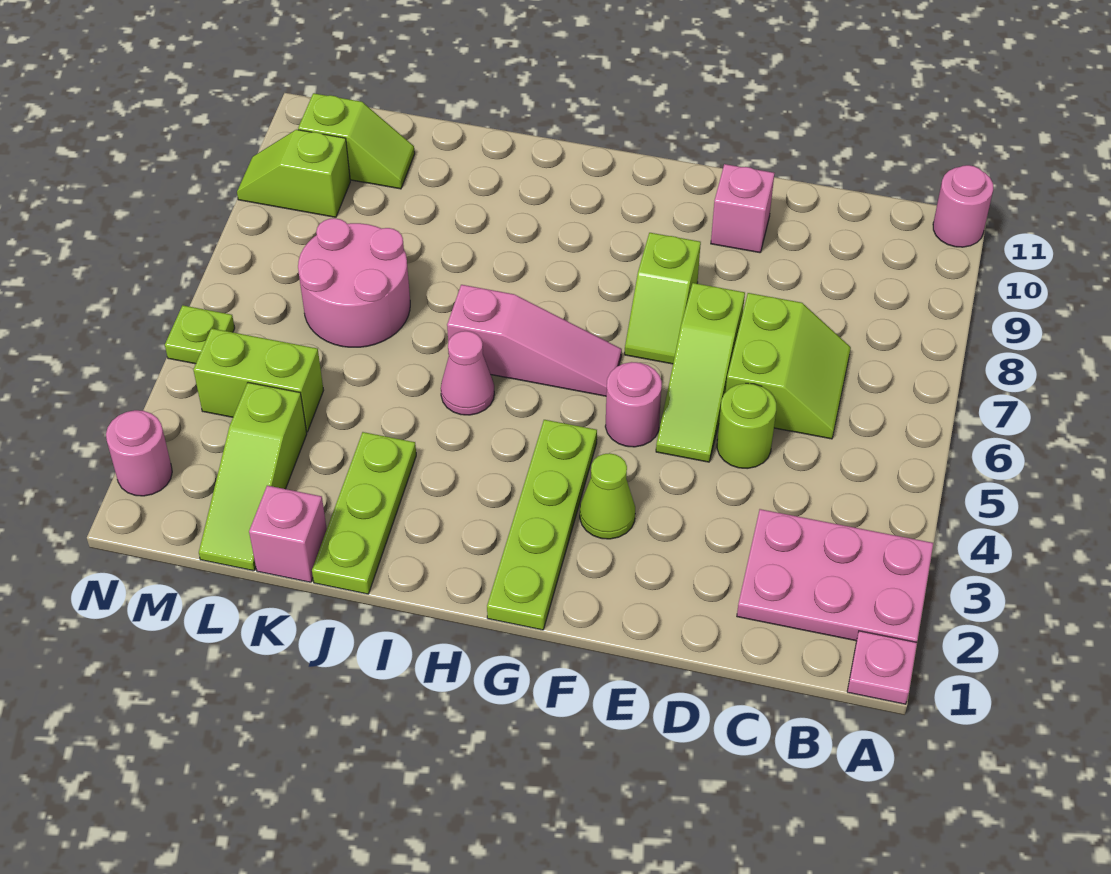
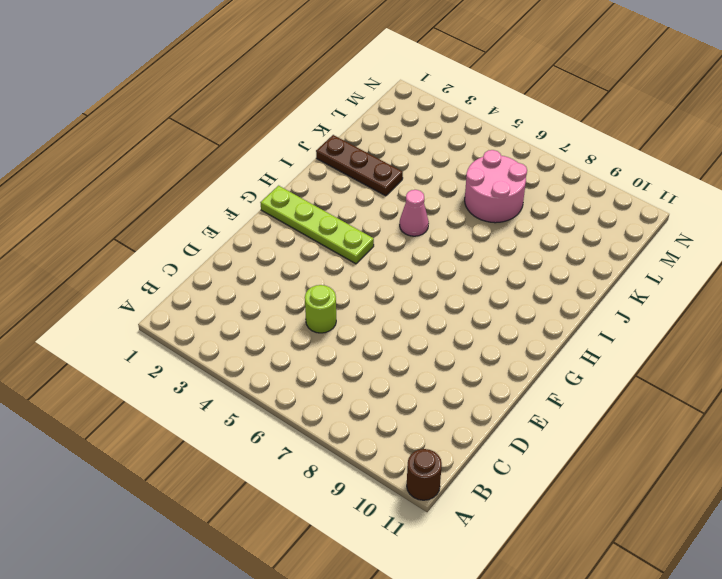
brown 1x1 round brick [407,449,442,500] -> pink 1x1 round brick [933,165,993,247]
brown 1x3 plate [316,135,403,196] -> lime 1x3 plate [312,432,416,594]
none -> pink 1x1 plate [847,631,917,704]
none -> pink 2x3 plate [737,509,933,642]
none -> lime 2x2 slope [726,293,851,439]

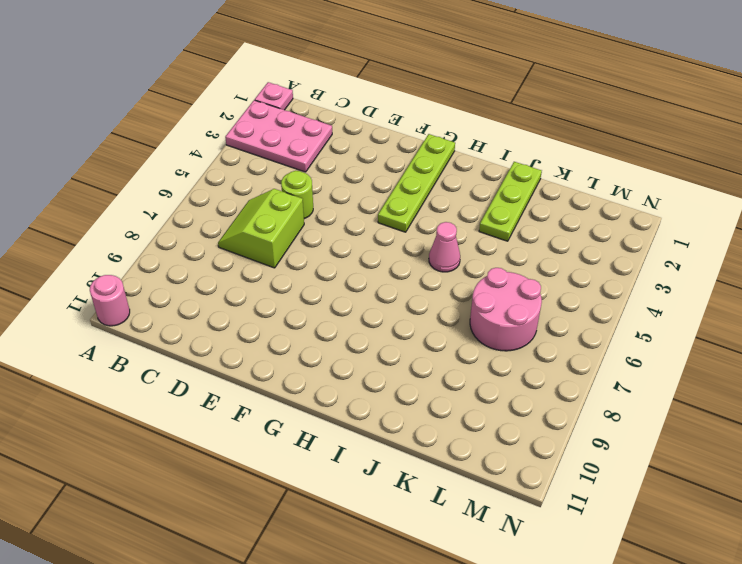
none -> lime 1x3 slope [656,283,745,462]
none -> pink 1x1 brick [711,164,774,253]
none -> lime 1x1 cone [580,453,635,539]

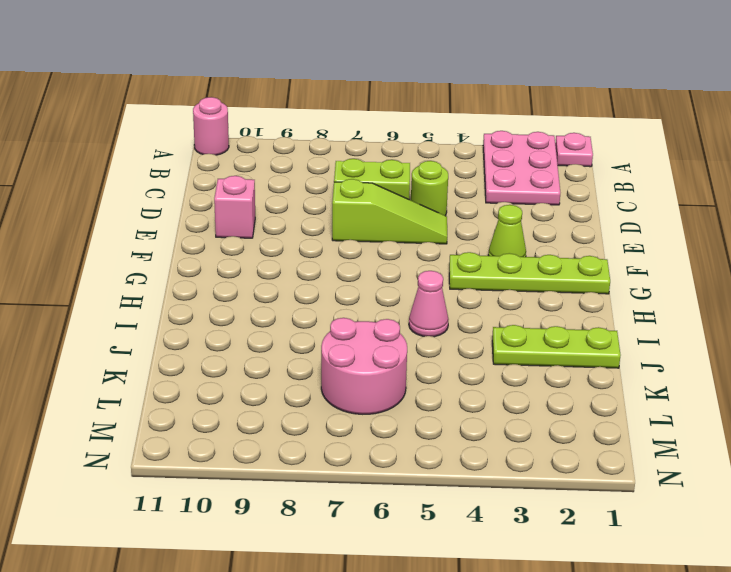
none -> pink 1x1 round brick [605,362,662,447]
none -> lime 1x2 slope [625,233,701,364]
none -> pink 1x3 slope [447,285,622,396]

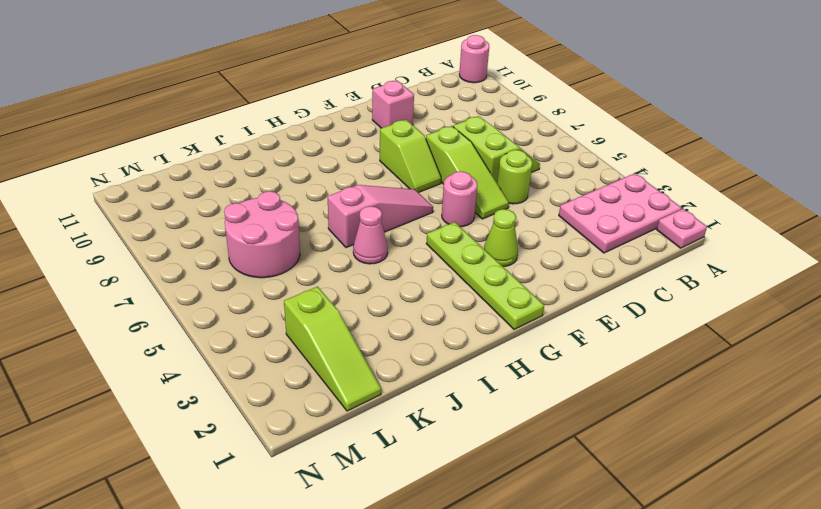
none -> lime 1x3 plate [312,432,416,594]
none -> pink 1x1 brick [249,486,327,582]
none -> lime 1x2 brick [194,328,324,432]

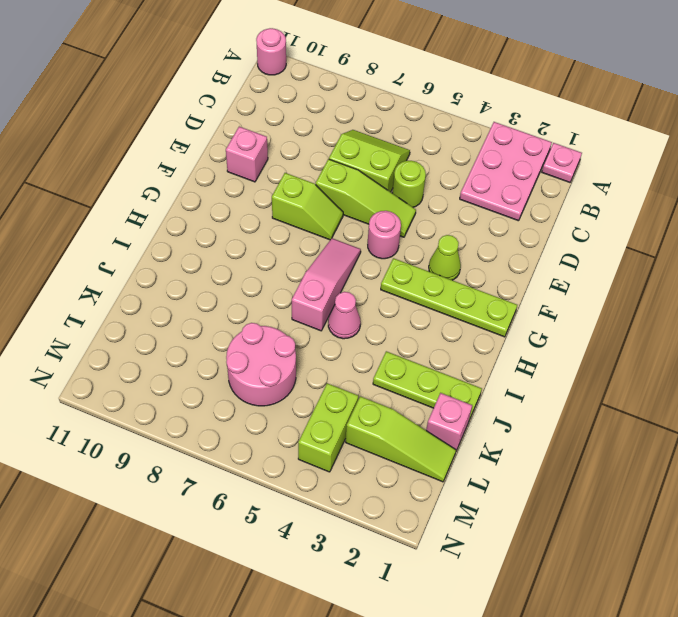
none -> lime 1x2 slope [298,93,415,189]
none -> lime 1x2 slope [237,130,350,217]
none -> pink 1x1 round brick [106,410,172,496]

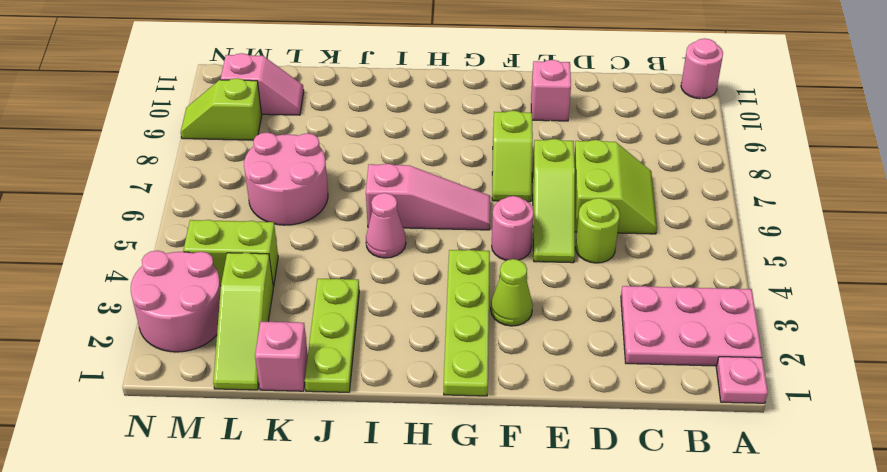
pink 1x2 slope [221,53,304,115] -> lime 1x2 slope [298,93,415,189]
pink 2x2 round brick [131,250,221,352] -> pink 1x1 round brick [106,410,172,496]
none -> lime 1x1 plate [165,305,235,364]

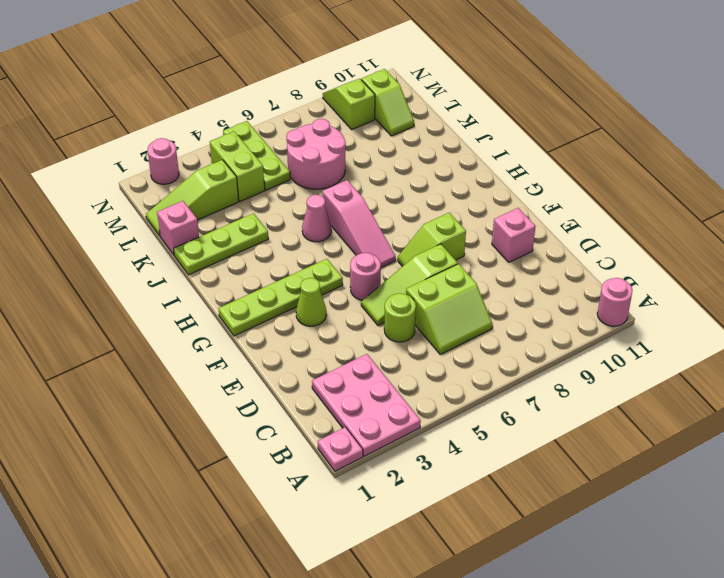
lime 1x3 plate [223,121,290,190] -> lime 1x1 plate [165,305,235,364]

